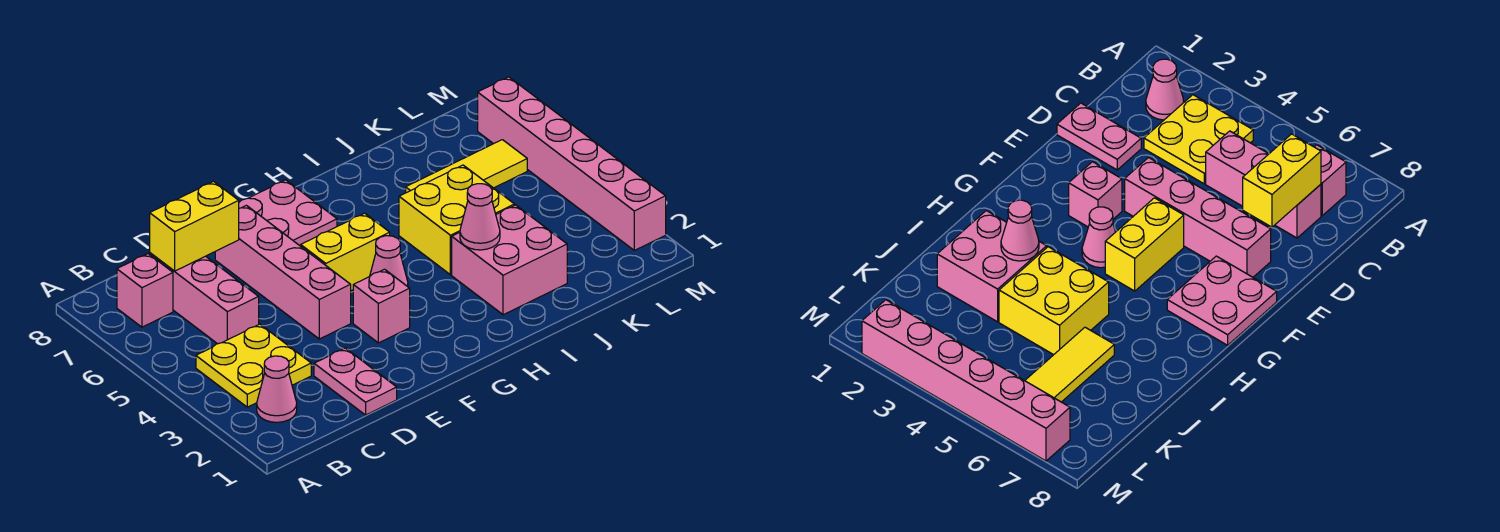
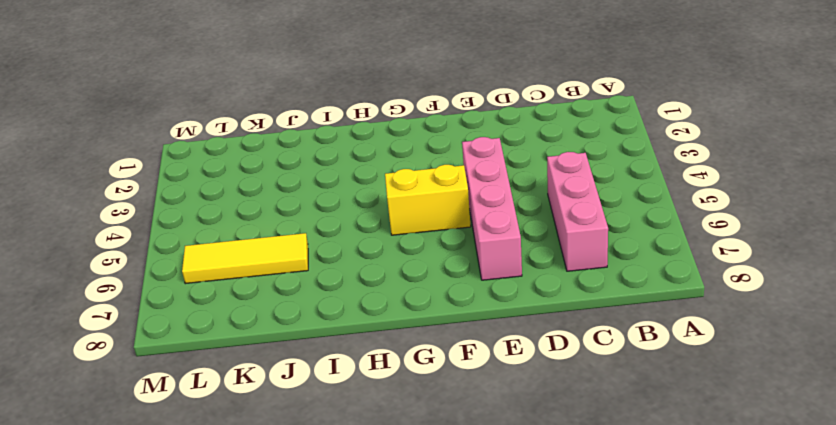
none -> pink 1x1 cone [257,356,297,422]
none -> yellow 2x2 plate [196,324,311,407]
none -> pink 1x1 brick [117,254,173,327]

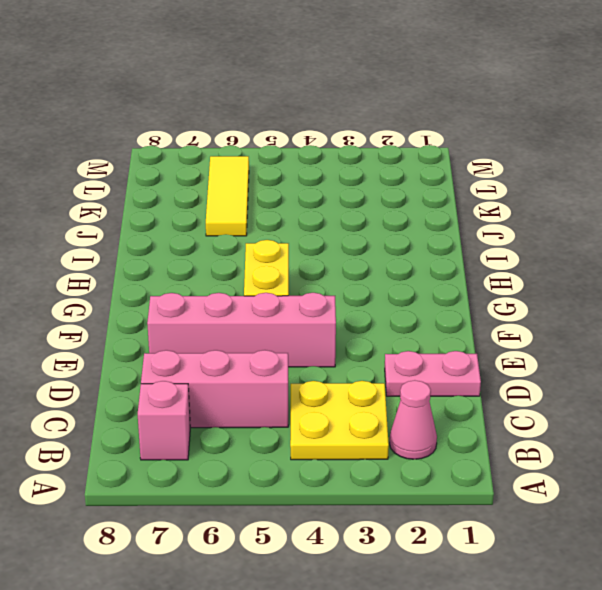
none -> pink 1x1 brick [353,269,410,343]
none -> pink 2x2 plate [239,180,337,246]
none -> pink 1x1 cone [370,236,408,287]

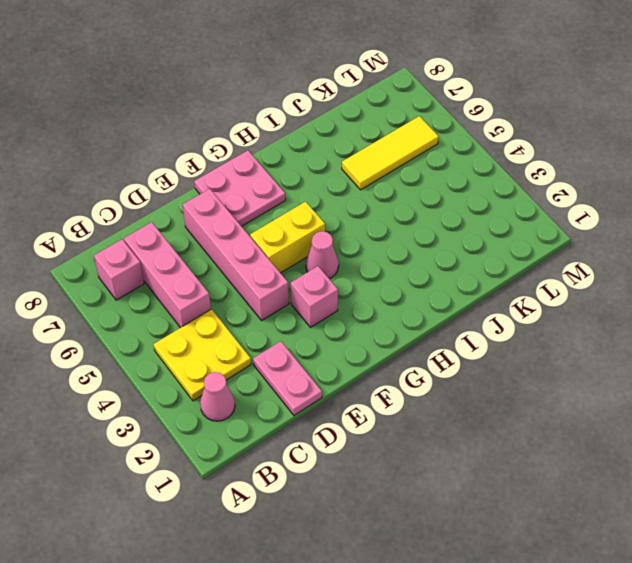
none -> pink 2x2 brick [452,205,567,315]
none -> yellow 2x2 brick [399,165,514,275]
none -> pink 1x6 brick [478,77,666,250]

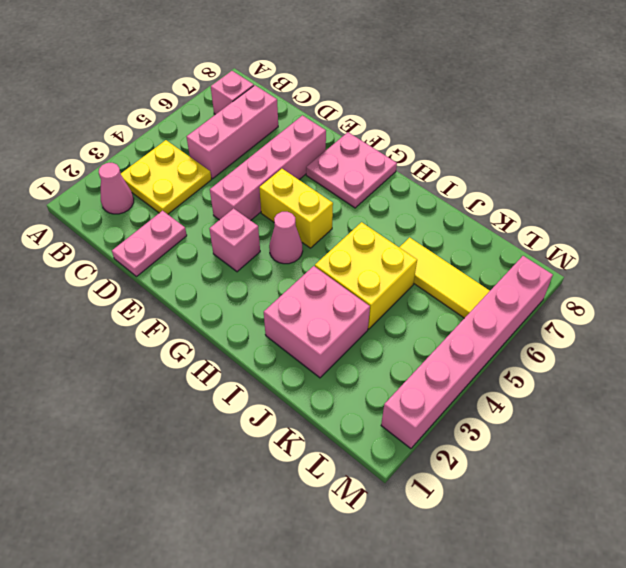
none -> yellow 1x2 brick [150,181,239,271]
none -> pink 1x1 cone [460,184,500,250]

